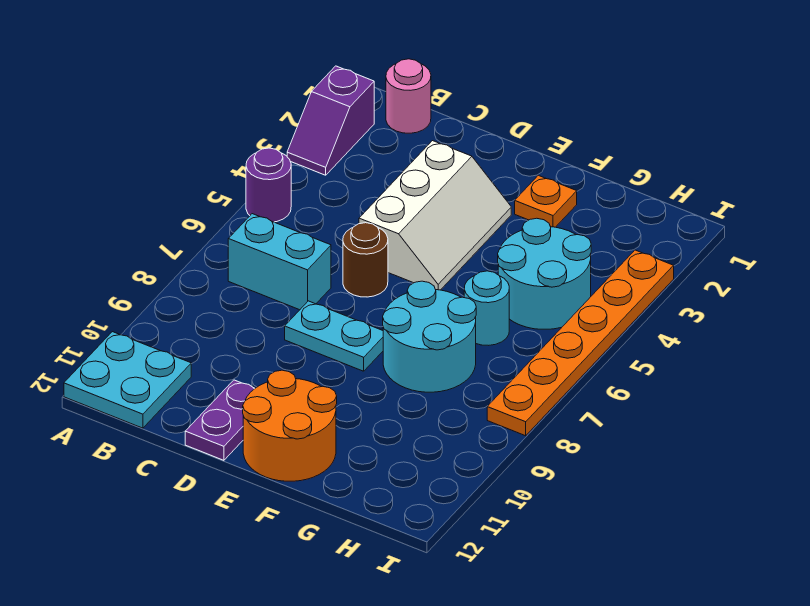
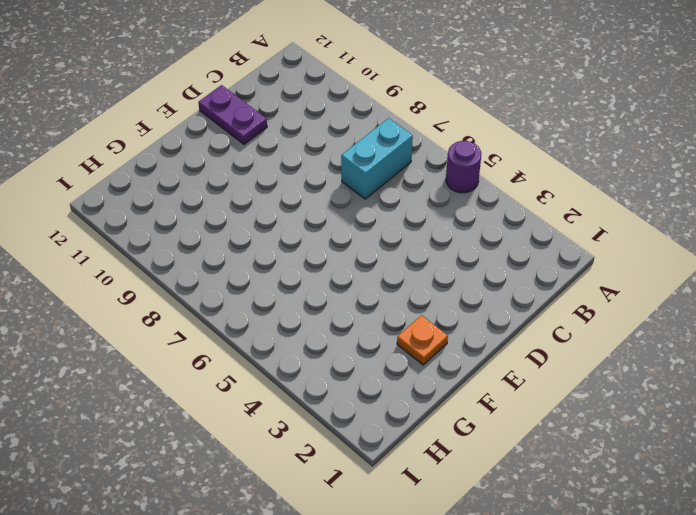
none -> purple 1x2 slope [287,66,374,175]
none -> cyan 2x2 plate [64,332,191,428]
none -> pink 1x1 round brick [386,59,431,133]

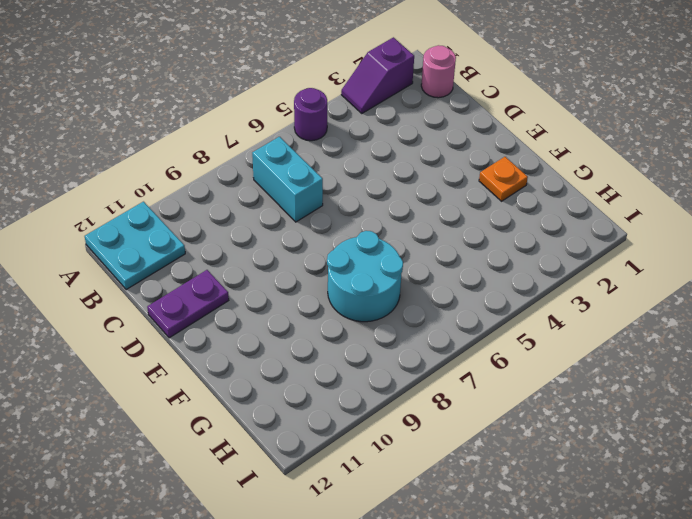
none -> white 2x3 slope [359,141,511,290]
none -> brown 1x1 round brick [343,223,388,297]
none -> cyan 1x2 plate [285,301,383,371]

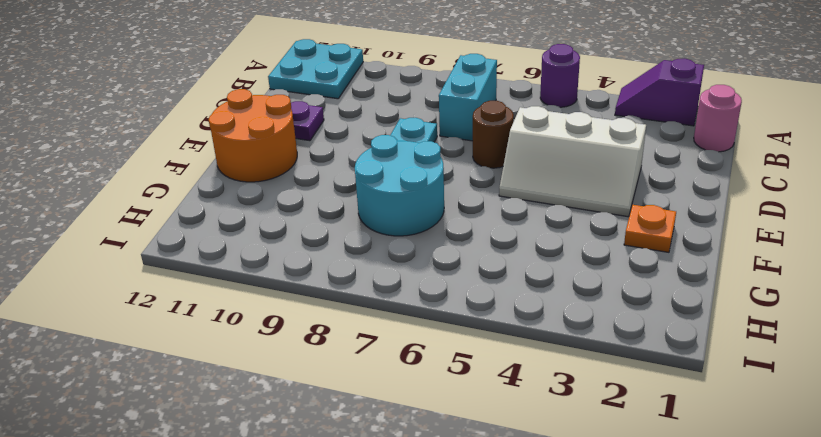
none -> cyan 2x2 round brick [498,218,591,329]
none -> cyan 1x1 round brick [464,271,509,345]
none -> orange 1x6 plate [487,250,674,436]

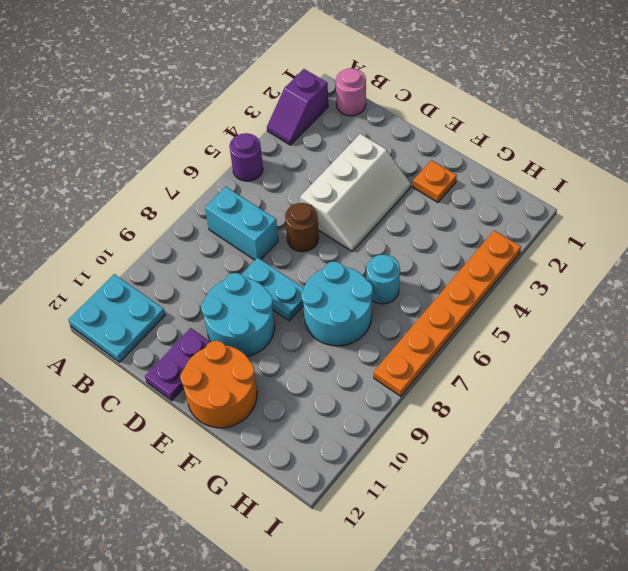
cyan 2x2 round brick [201,273,275,357] -> cyan 2x2 round brick moved to [498,218,591,329]

